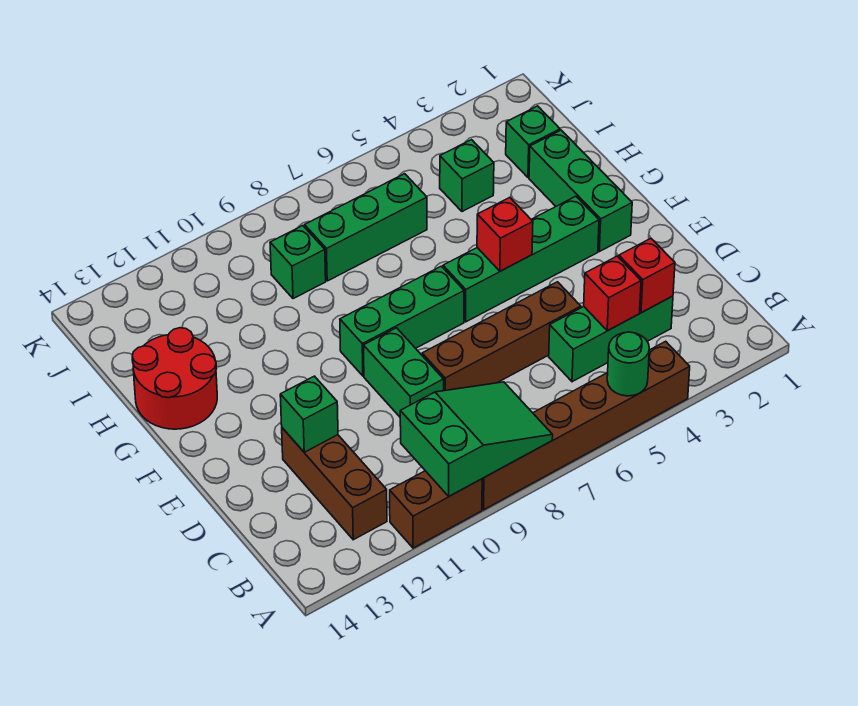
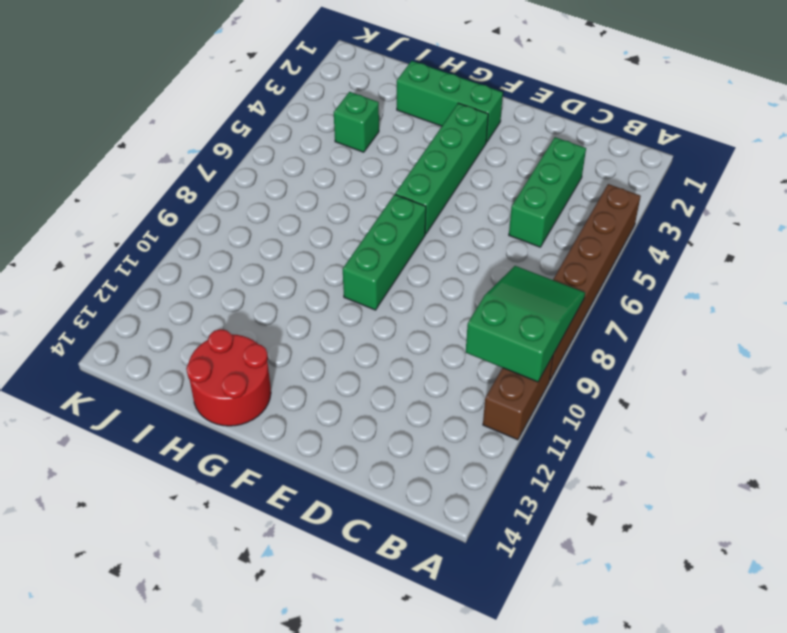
none -> brown 1x3 brick [282,428,387,540]
none -> brown 1x4 brick [422,282,581,391]
none -> green 1x2 brick [363,328,444,417]

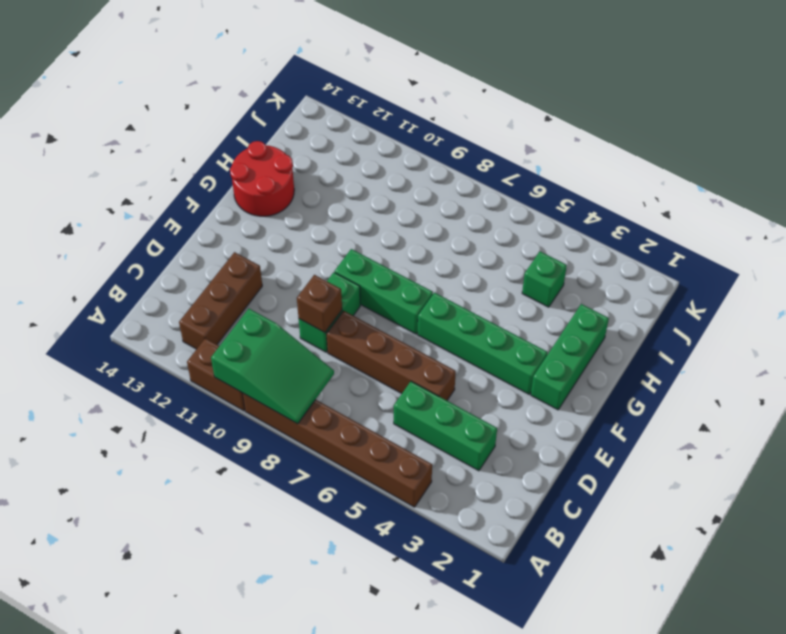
brown 1x1 brick [297,275,342,333] -> none
none -> green 1x1 brick [506,106,560,177]
none -> green 1x3 brick [305,174,427,281]
none -> green 1x1 brick [270,226,326,299]

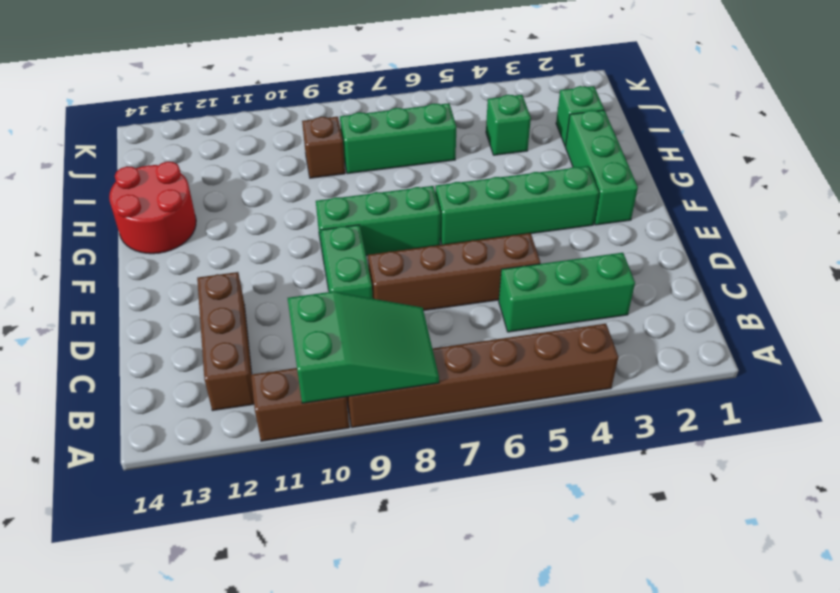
brown 1x1 brick [302,117,345,178] -> green 1x1 brick [270,226,326,299]
none -> green 1x1 round brick [607,332,649,396]
none -> red 1x1 brick [619,239,675,313]
none -> red 1x1 brick [584,256,641,331]

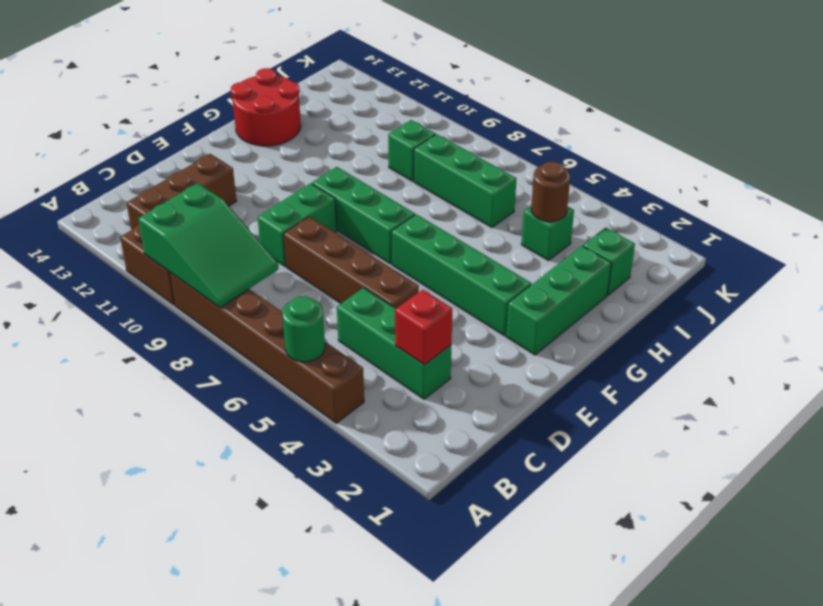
brown 1x1 round brick [531,162,570,222] -> none
none -> red 1x1 brick [584,256,641,331]
none -> green 1x1 brick [280,376,338,452]
none -> red 1x1 brick [477,197,533,271]

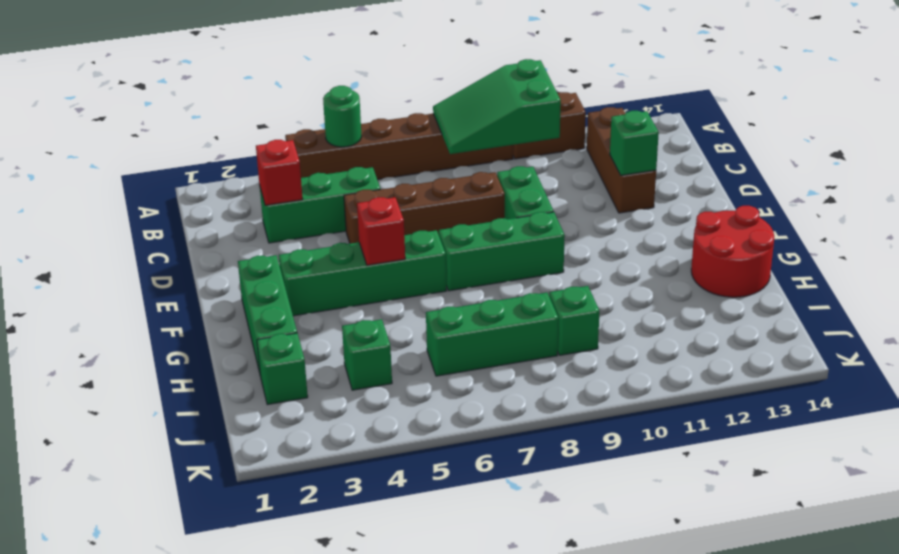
none -> red 1x1 brick [584,256,641,331]

